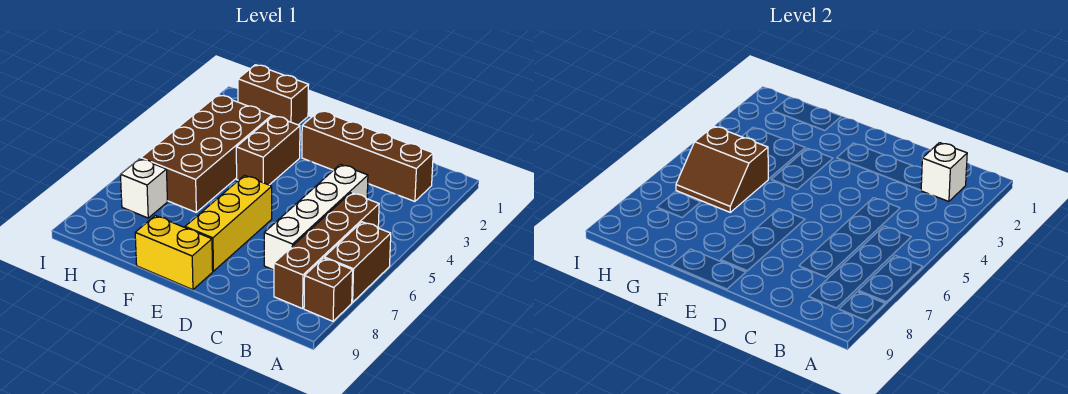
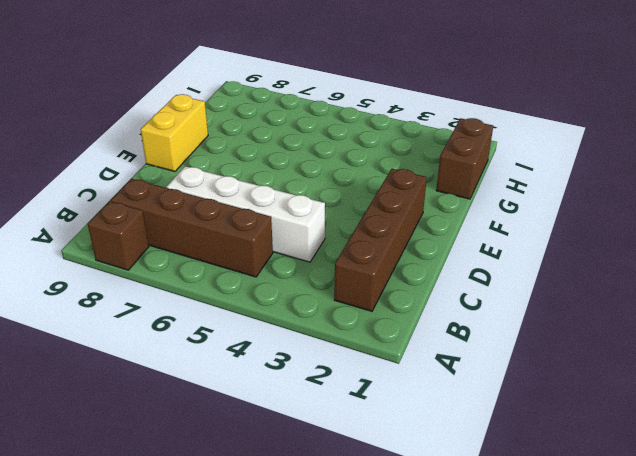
none -> brown 1x2 brick [324,222,391,302]
none -> yellow 1x3 brick [185,176,272,271]
none -> brown 1x2 brick [236,116,300,185]

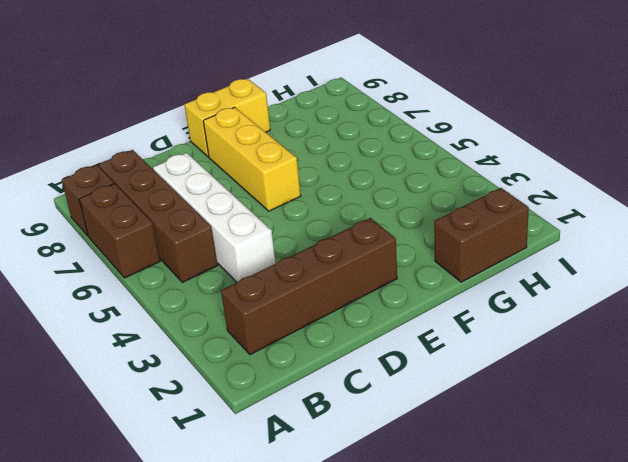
none -> brown 1x2 brick [236,116,300,185]
none -> brown 2x4 brick [141,95,272,212]
none -> white 1x1 brick [120,159,167,218]

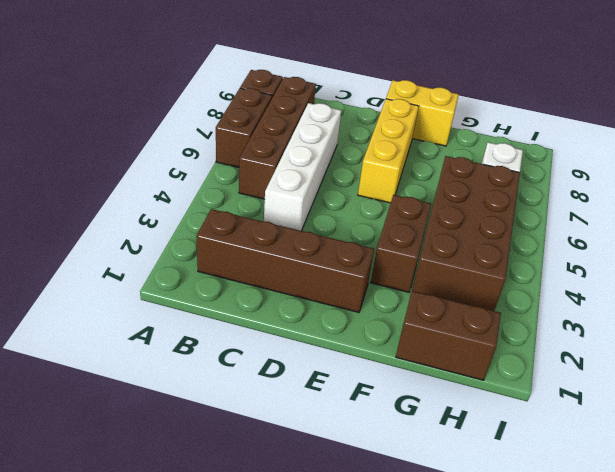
none -> white 1x1 brick [921,143,967,202]
none -> brown 2x2 slope [676,126,768,212]

